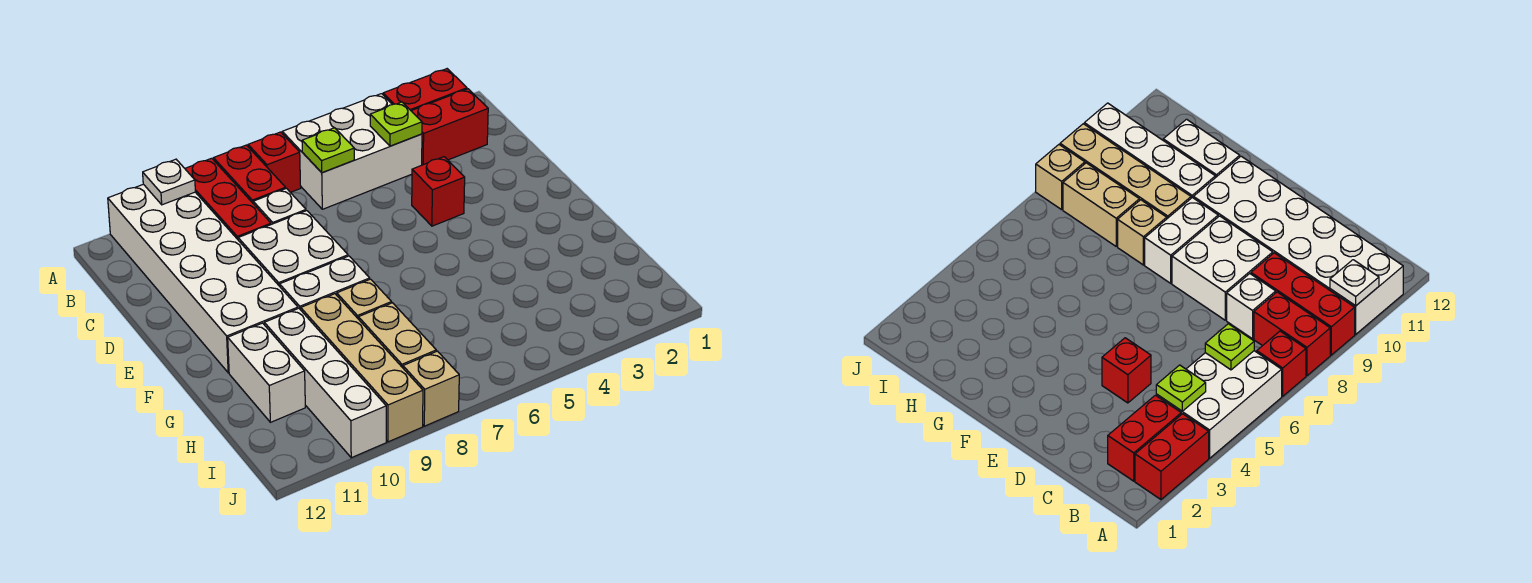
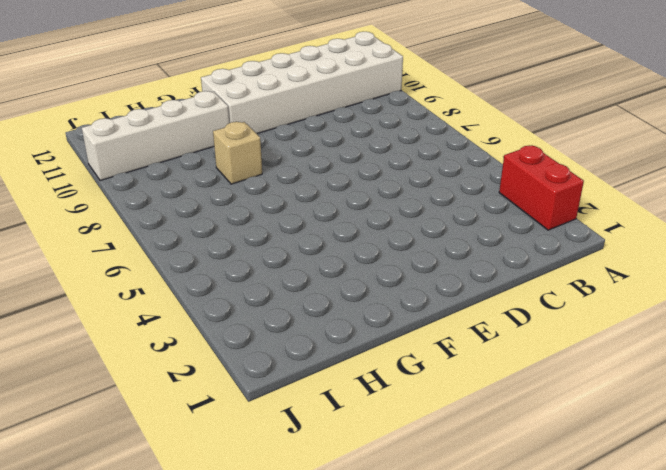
none -> white 2x3 brick [282,94,422,209]
none -> red 1x1 brick [248,132,301,192]
none -> red 1x2 brick [214,145,286,203]

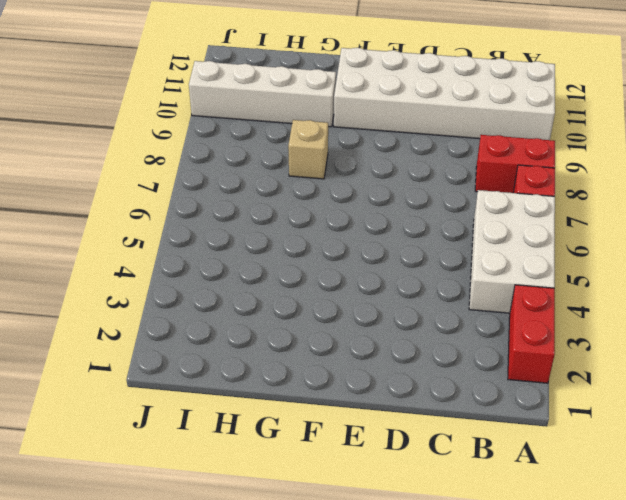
none -> red 1x3 brick [185,158,271,239]
none -> red 1x2 brick [412,89,488,165]
none -> white 1x1 brick [253,188,306,224]

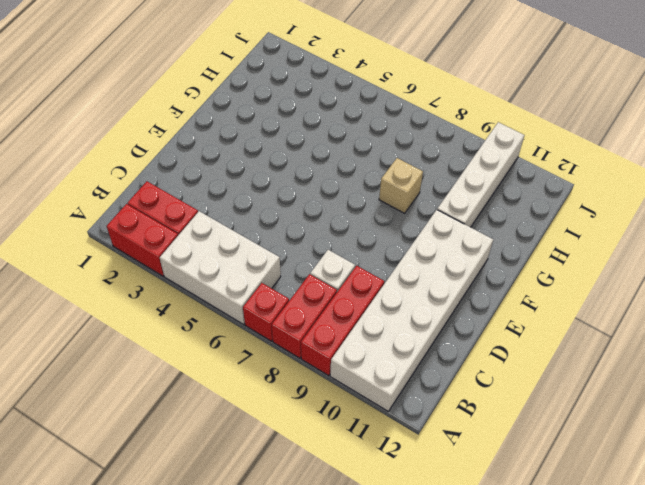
none -> red 1x1 brick [412,157,465,226]
none -> white 2x2 brick [238,211,348,286]
none -> white 1x2 brick [280,256,370,310]

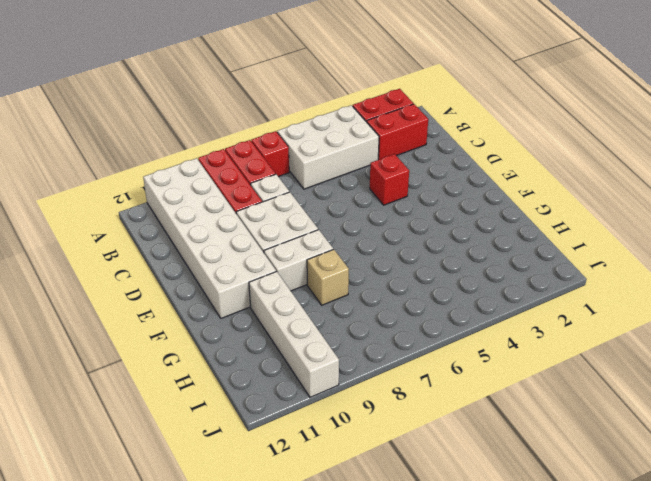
none -> tan 1x4 brick [301,294,423,442]
none -> white 1x2 brick [228,323,305,422]
none -> tan 1x2 brick [358,303,436,368]

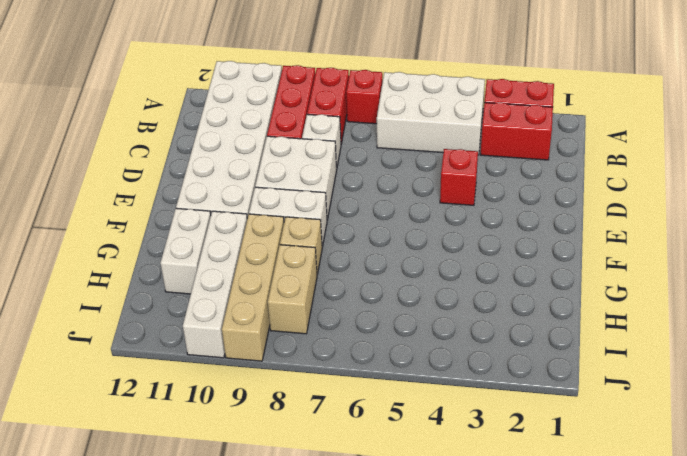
none -> tan 1x1 brick [403,351,459,426]
none -> white 1x1 plate [143,159,195,205]
none -> lime 1x1 plate [370,102,422,146]

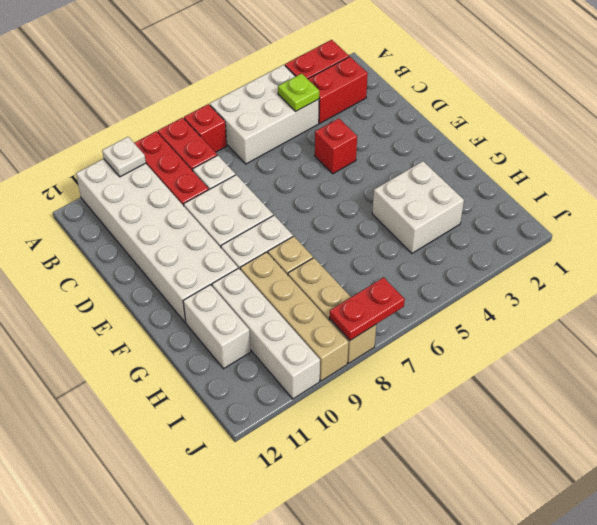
white 2x2 brick [372,161,464,253] -> none
red 1x2 plate [329,277,405,340] -> none
none -> lime 1x1 plate [302,128,354,173]

